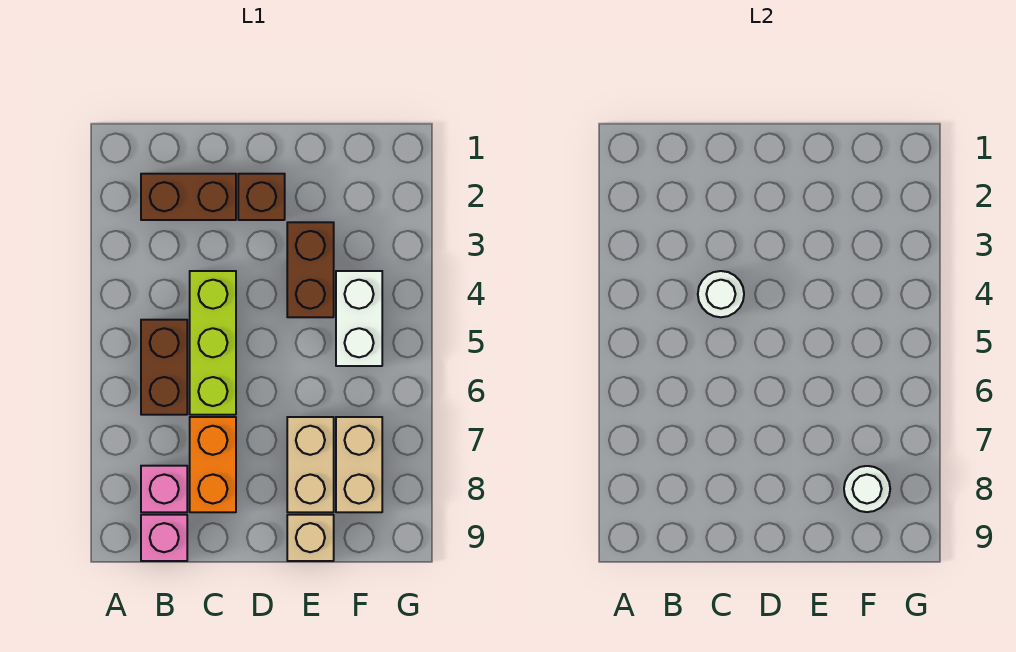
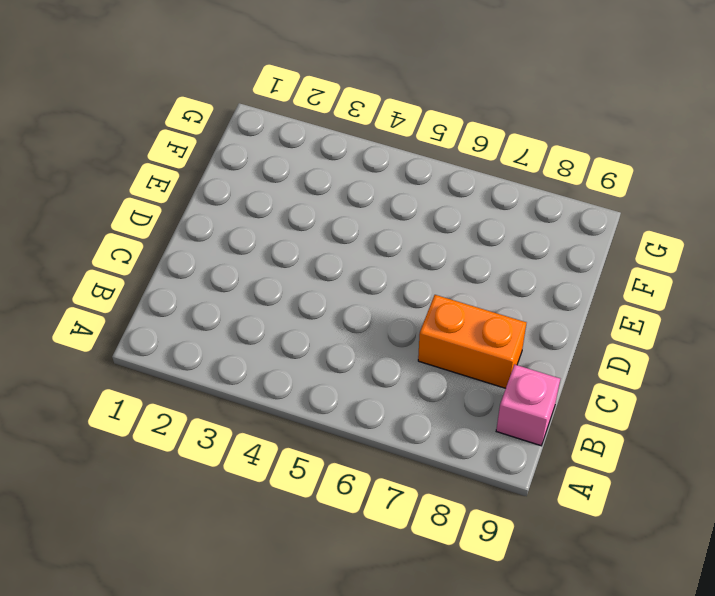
none -> brown 1x2 brick [141,174,236,220]
none -> brown 1x2 brick [141,320,187,415]
none -> pink 1x1 brick [141,466,187,512]

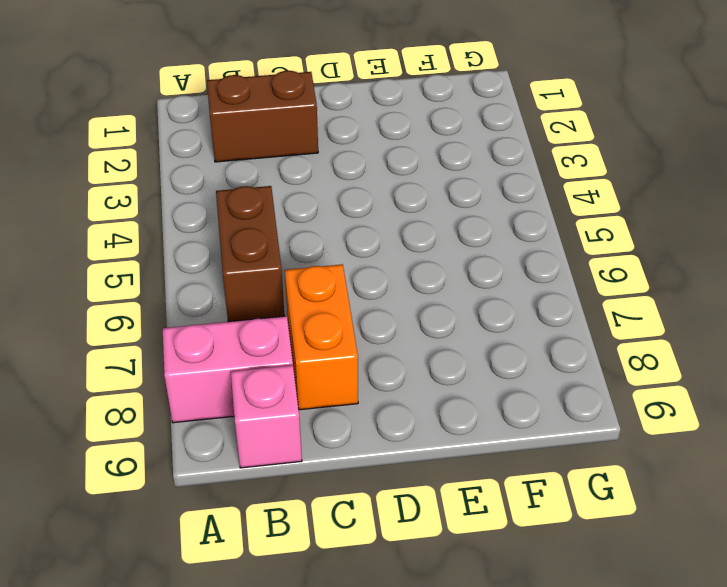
pink 1x2 brick [163,316,293,423] -> pink 1x1 brick [141,466,187,512]
none -> lime 1x3 brick [190,271,236,415]
none -> brown 1x1 brick [238,174,285,220]
none -> brown 1x2 brick [287,222,334,317]

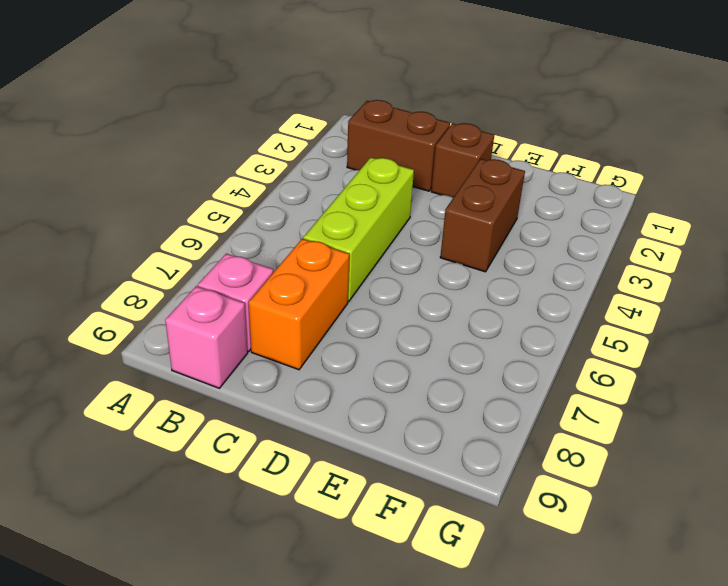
none -> brown 1x2 brick [141,320,187,415]
none -> tan 1x2 brick [287,417,334,512]
none -> tan 1x1 brick [287,515,334,561]

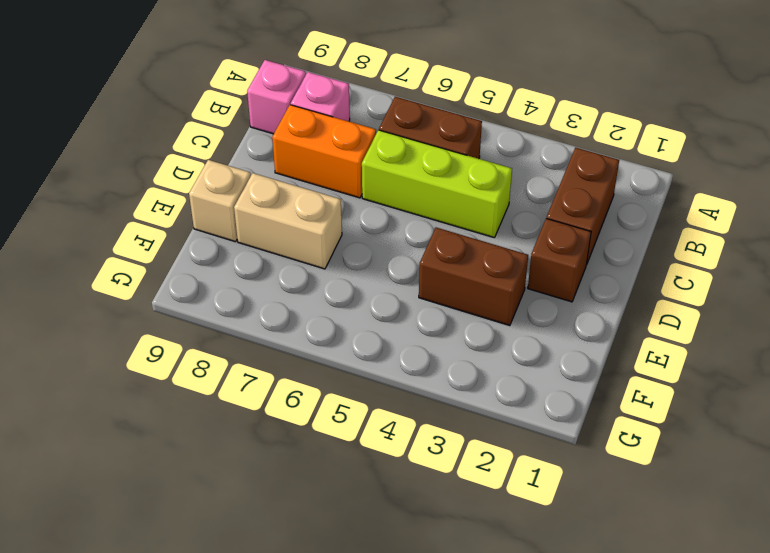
none -> white 1x2 brick [336,271,382,366]
none -> tan 1x2 brick [336,417,382,512]
none -> white 1x1 round brick [698,271,744,317]

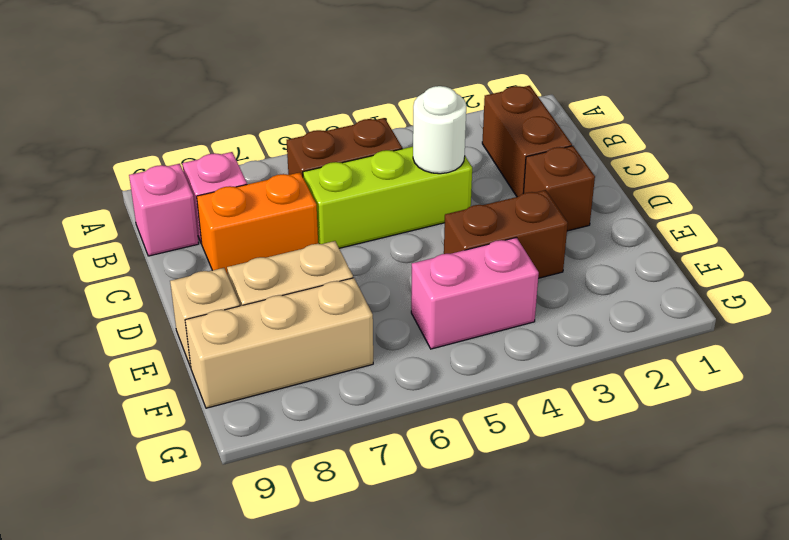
pink 1x2 brick [411,237,539,349] -> white 1x2 brick [336,271,382,366]
tan 1x3 brick [185,278,373,408] -> tan 1x2 brick [336,417,382,512]
none -> white 1x1 round brick [844,466,890,512]

